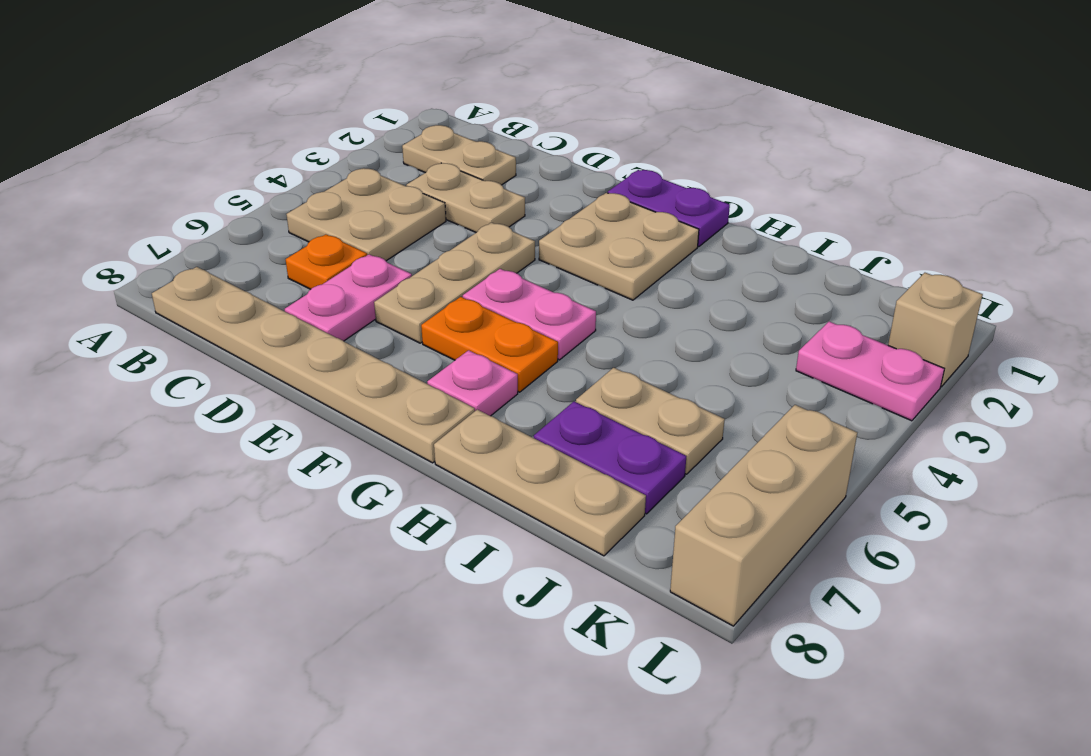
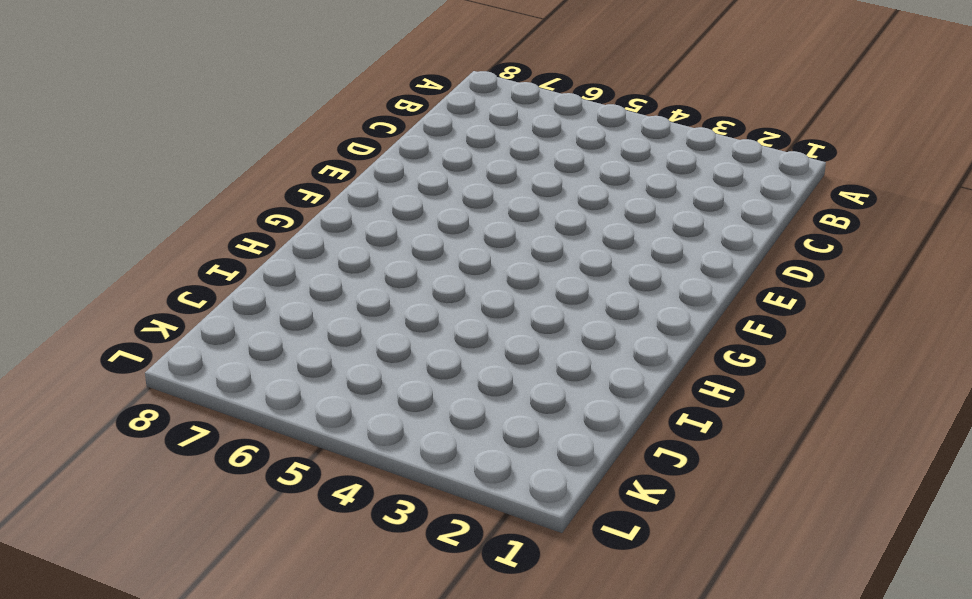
none -> tan 1x2 plate [402,125,516,185]
none -> tan 2x2 plate [286,169,446,261]
none -> tan 1x6 plate [152,267,475,463]

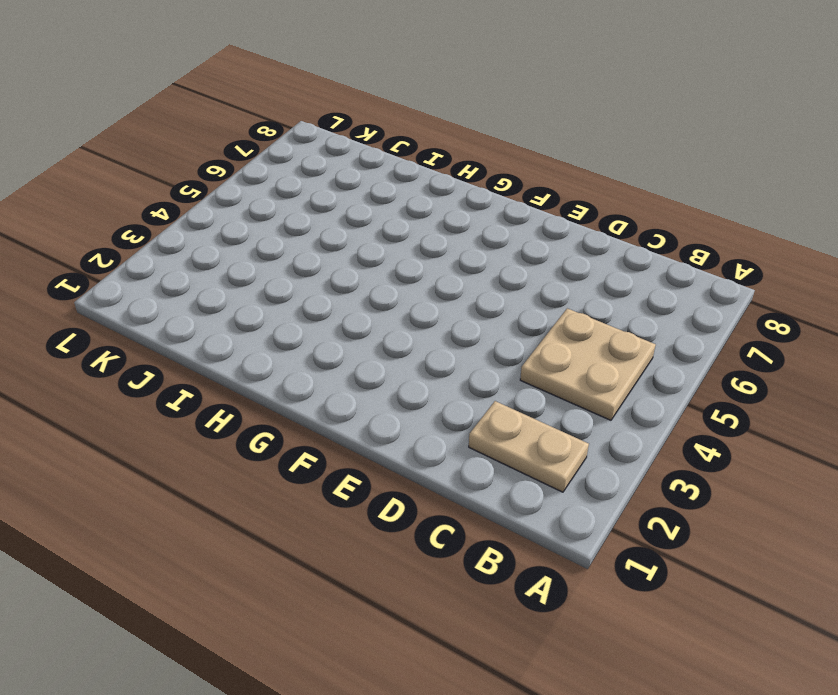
none -> tan 1x6 plate [152,267,475,463]
none -> tan 1x2 plate [406,163,525,232]
none -> orange 1x1 plate [286,234,367,289]

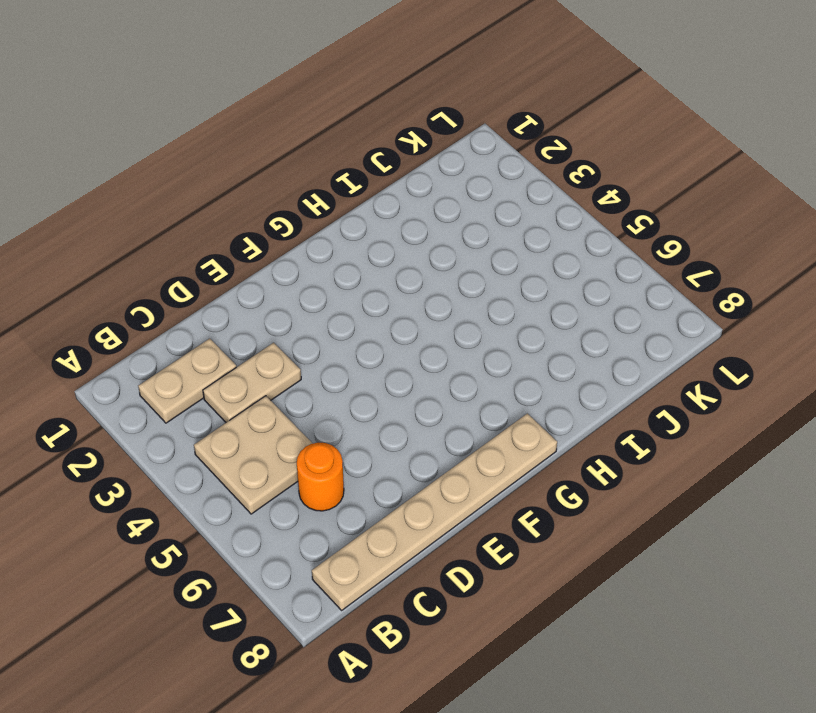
orange 1x1 round brick [297,443,344,511] -> orange 1x1 plate [286,234,367,289]
none -> pink 1x2 plate [285,254,412,341]
none -> tan 1x3 plate [374,223,535,343]
none -> purple 1x2 plate [608,170,730,247]

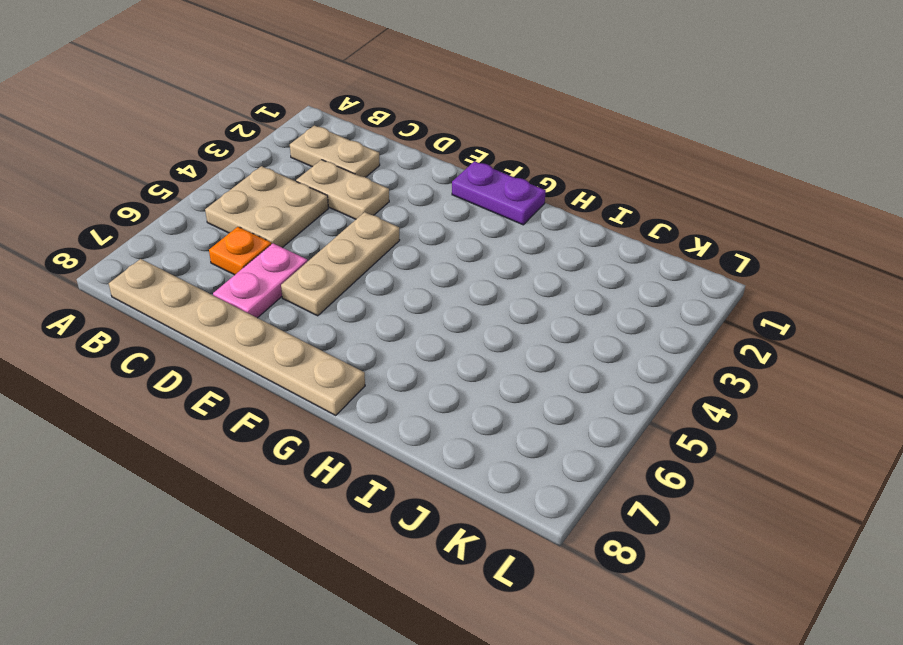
none -> tan 2x2 plate [539,193,699,300]
none -> pink 1x2 plate [463,269,596,360]
none -> orange 1x2 plate [421,297,558,392]

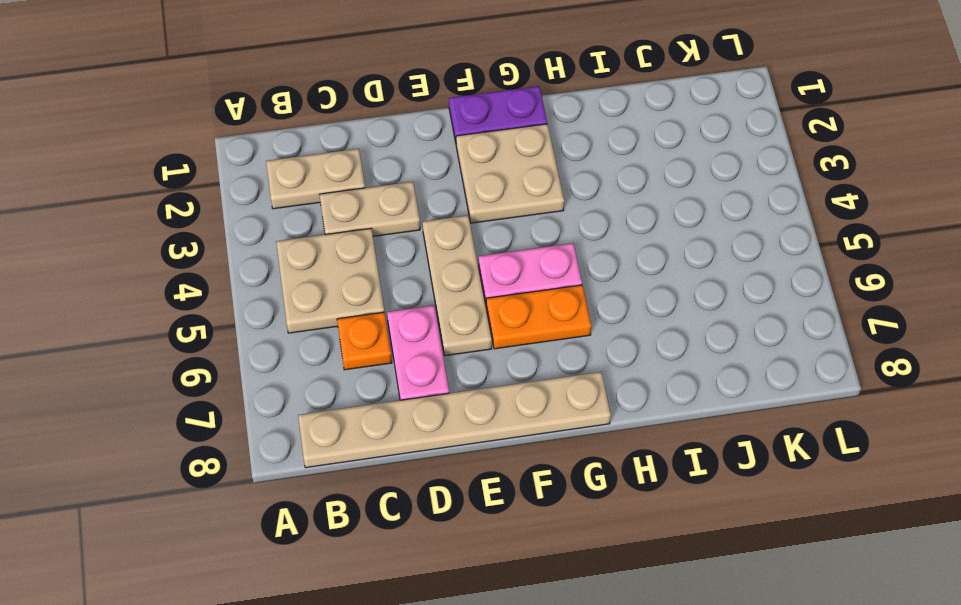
none -> pink 1x1 plate [427,350,518,416]
none -> tan 1x3 plate [434,410,646,556]
none -> tan 1x2 plate [576,368,725,474]

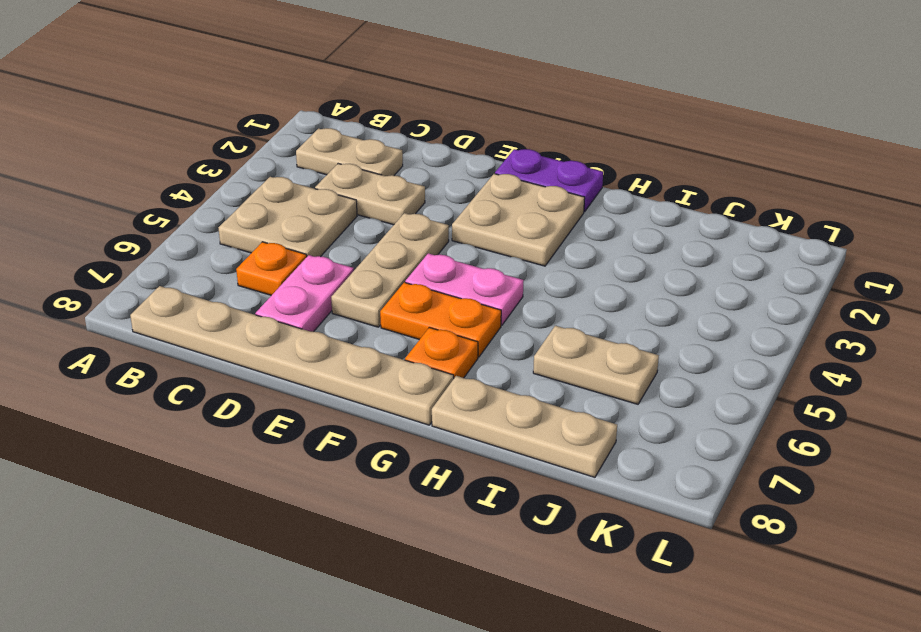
orange 1x1 plate [405,327,478,378] -> pink 1x1 plate [427,350,518,416]
none -> purple 1x2 plate [534,401,686,514]
none -> pink 1x2 plate [796,322,944,421]
none -> tan 1x1 brick [888,273,983,387]

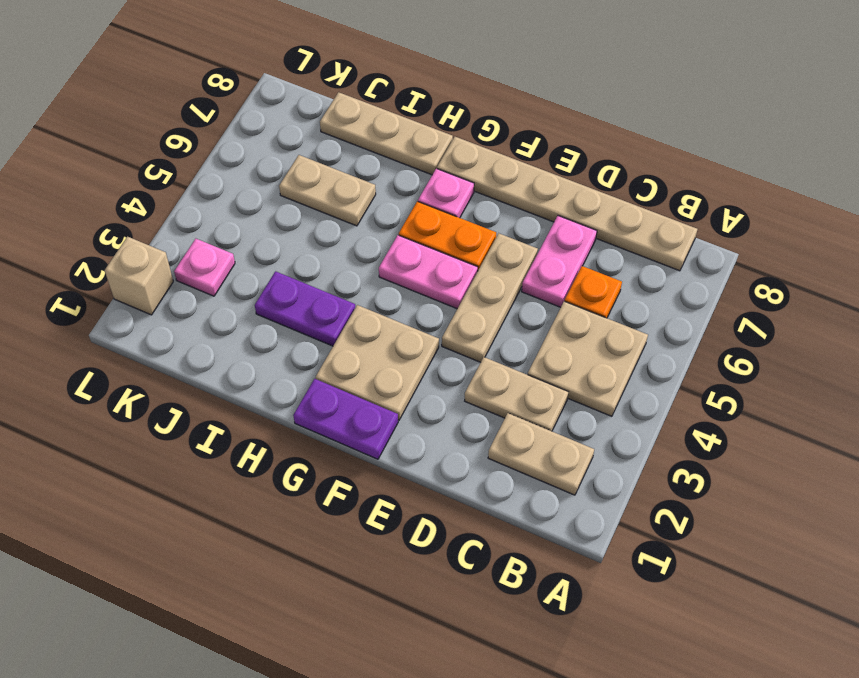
purple 1x2 plate [255,271,355,346] -> purple 1x2 plate moved to [534,401,686,514]
pink 1x1 plate [174,239,235,296] -> pink 1x2 plate [796,322,944,421]
none -> tan 1x3 brick [670,405,857,626]

